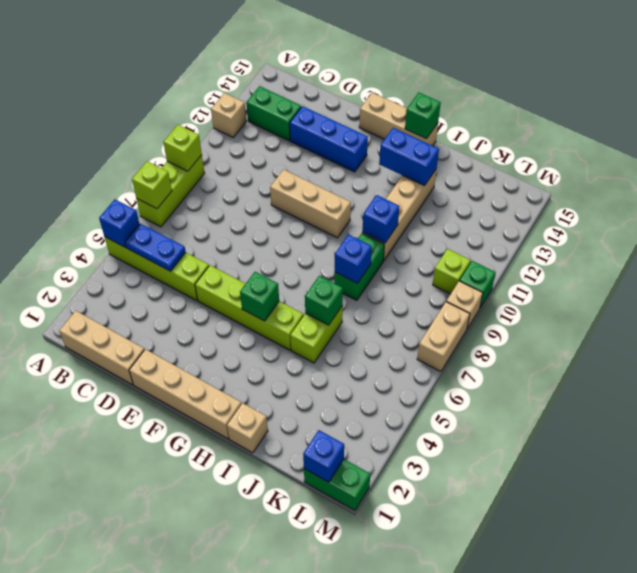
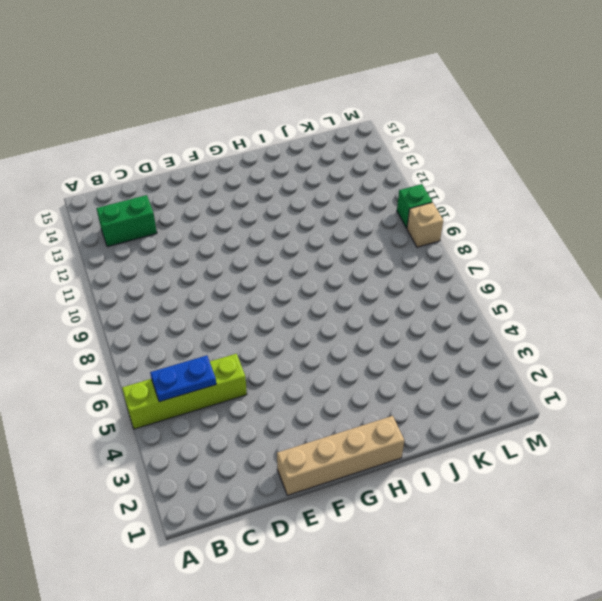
none -> lime 1x3 brick [136,155,204,227]
none -> tan 1x1 brick [211,93,246,137]
none -> tan 1x3 brick [59,311,144,385]
none -> blue 1x3 brick [290,106,368,172]

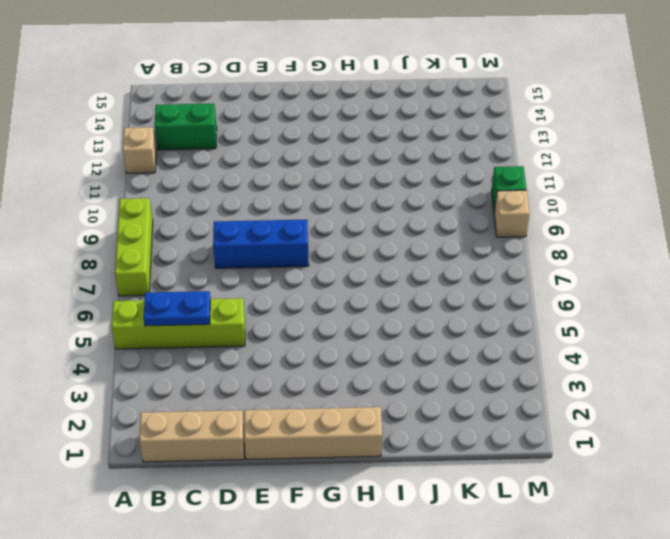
blue 1x3 brick [213,220,309,268] -> blue 1x3 brick moved to [290,106,368,172]
none -> lime 1x4 brick [195,265,304,350]
none -> tan 1x3 brick [270,169,351,238]
none -> tan 1x3 brick [359,93,438,146]
none -> tan 1x1 brick [227,403,268,453]

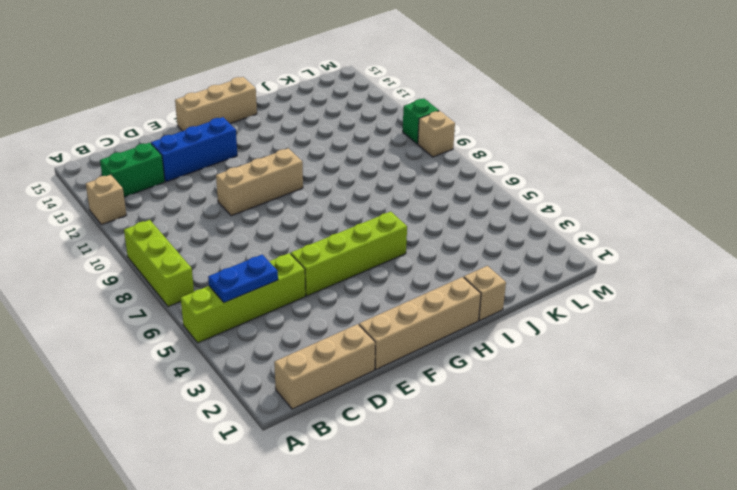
none -> lime 1x2 brick [290,306,343,363]
none -> green 1x2 brick [334,233,384,300]
none -> tan 1x4 brick [362,170,436,261]
none -> green 1x2 brick [304,459,370,511]

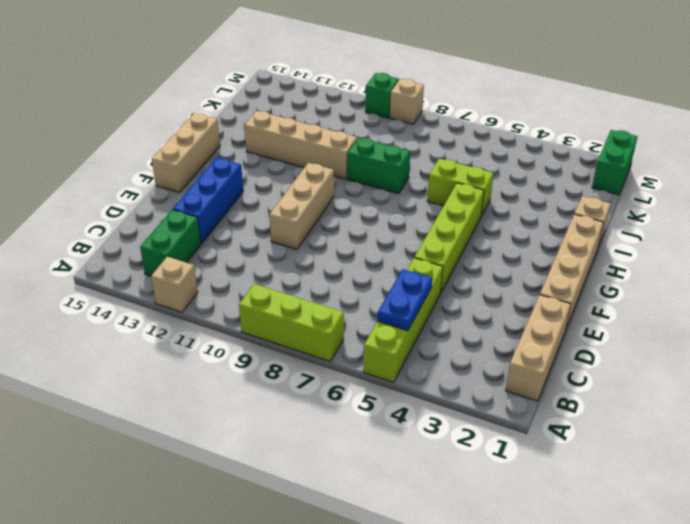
none -> lime 1x1 brick [433,249,471,294]
none -> tan 1x2 brick [417,302,470,372]
none -> blue 1x1 brick [99,199,140,247]
none -> lime 1x1 brick [132,161,172,209]

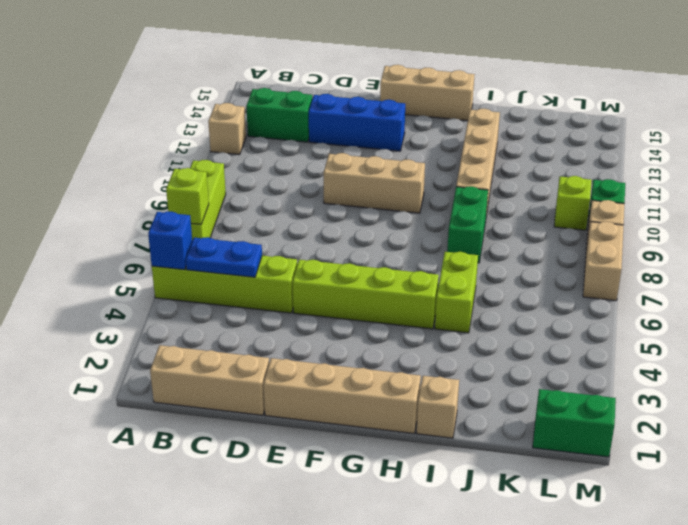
none -> lime 1x1 brick [163,125,202,171]
none -> green 1x1 brick [240,272,279,321]
none -> blue 1x2 brick [379,128,439,186]
none -> green 1x1 brick [405,93,441,139]

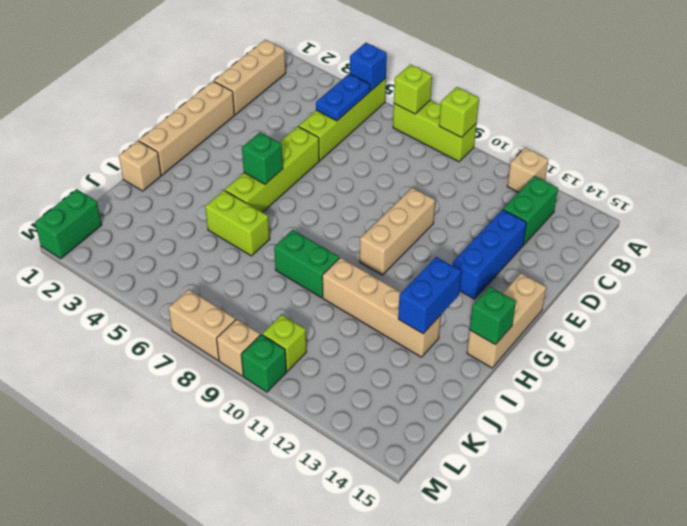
none -> green 1x1 brick [305,276,343,325]
none -> blue 1x1 brick [335,234,372,283]
none -> blue 1x1 brick [362,195,400,243]
none -> blue 1x1 brick [303,430,344,482]

